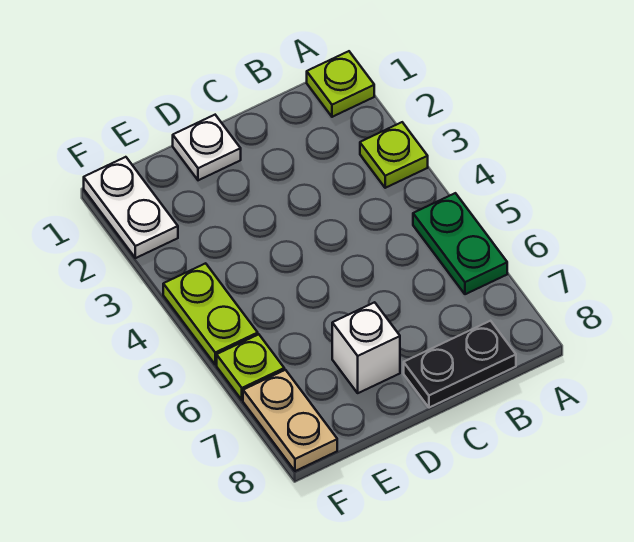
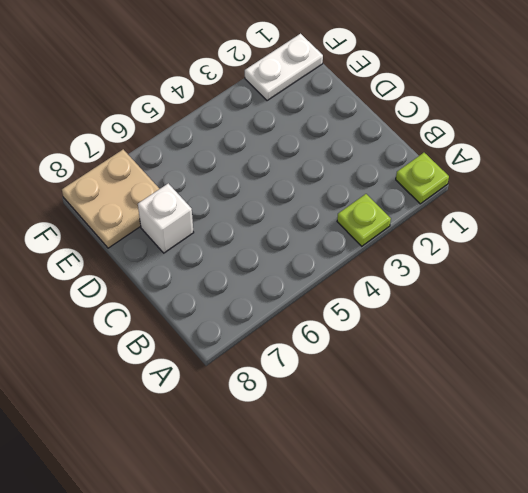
tan 2x2 plate [62,149,159,248] -> tan 1x2 plate [243,370,337,471]
none -> green 1x2 plate [413,193,507,294]
none -> black 1x2 plate [404,321,516,408]

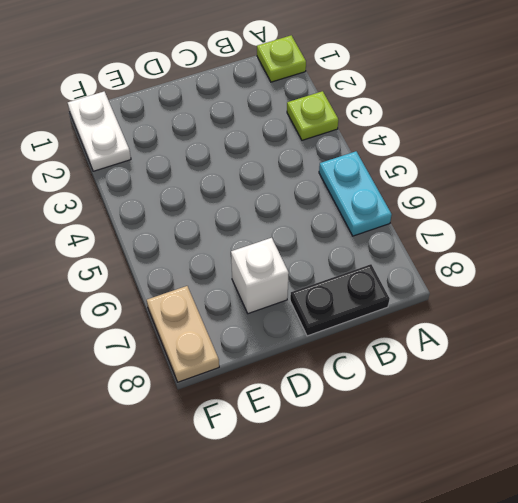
cyan 1x2 plate [319,151,392,236] -> green 1x2 plate [413,193,507,294]
none -> white 1x1 plate [173,115,241,180]
none -> lime 1x2 plate [163,263,258,365]

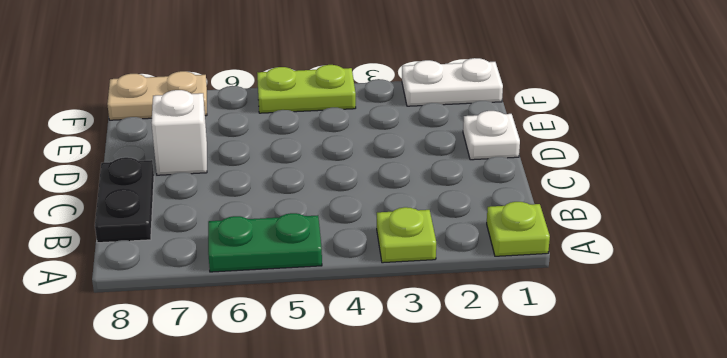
none -> lime 1x1 plate [217,334,284,400]

